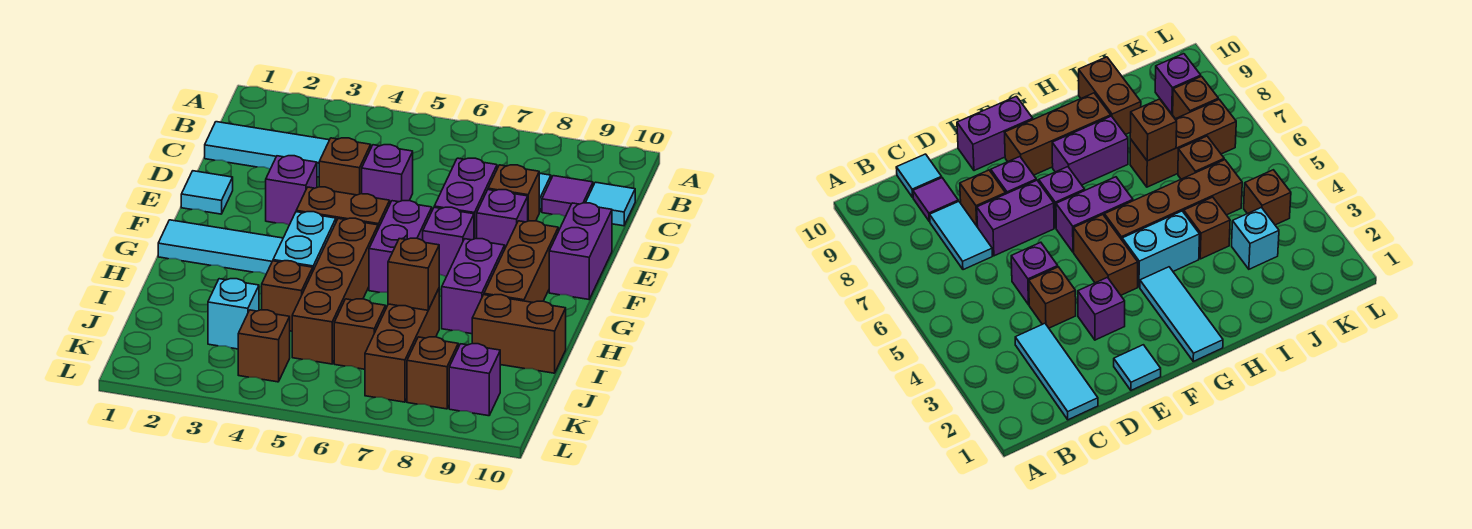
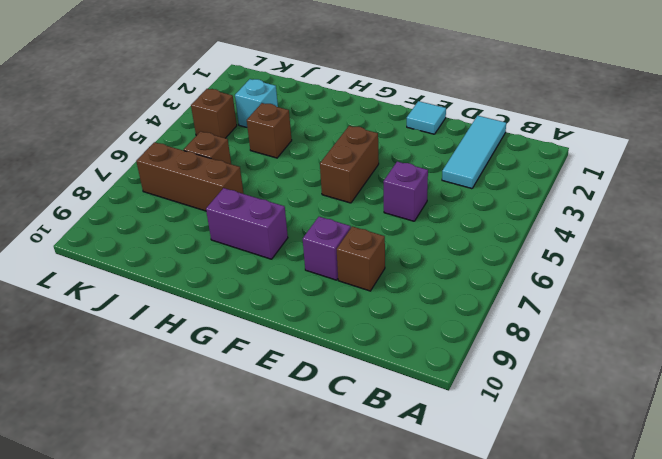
none -> cyan 1x2 tile [930,201,992,270]
none -> purple 1x1 tile [542,176,593,216]
none -> cyan 1x1 tile [586,182,635,226]

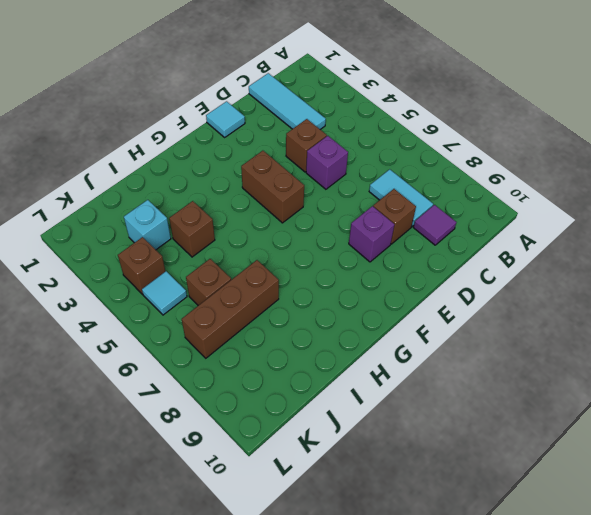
cyan 1x1 tile [142,271,187,315] -> cyan 1x1 tile moved to [586,182,635,226]
none -> purple 1x2 brick [434,158,497,239]
none -> purple 1x1 brick [266,156,317,225]
none -> purple 1x2 brick [549,203,612,299]

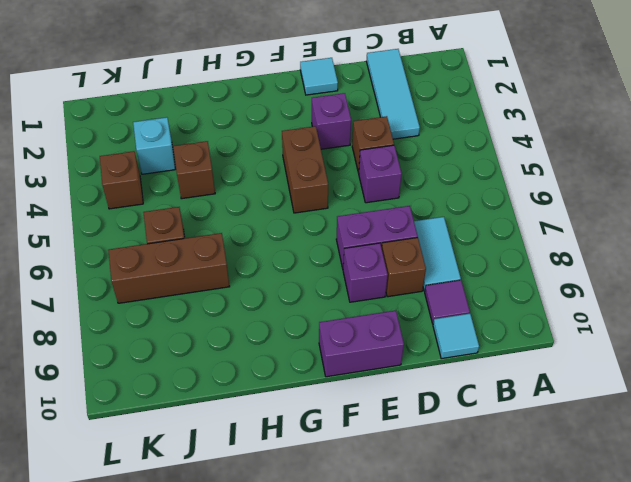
none -> purple 1x2 brick [369,201,432,293]
none -> purple 1x1 brick [423,207,474,277]
none -> brown 1x3 brick [484,221,558,302]

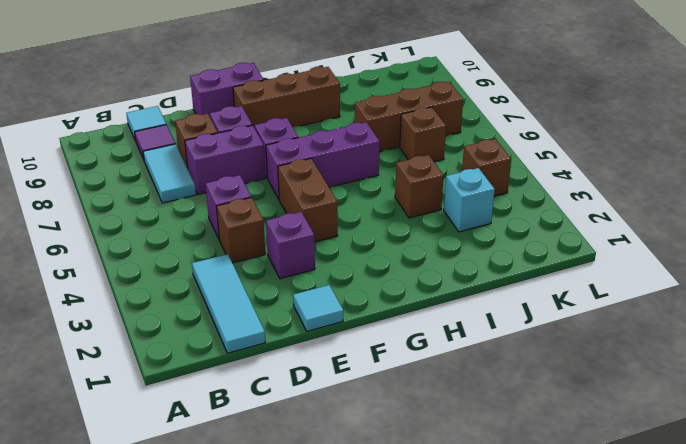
purple 1x3 brick [266,122,380,199] -> purple 1x2 brick [369,201,432,293]
none -> cyan 1x3 tile [158,220,283,274]
none -> cyan 1x2 brick [273,212,336,270]
none -> brown 1x4 brick [292,218,378,364]

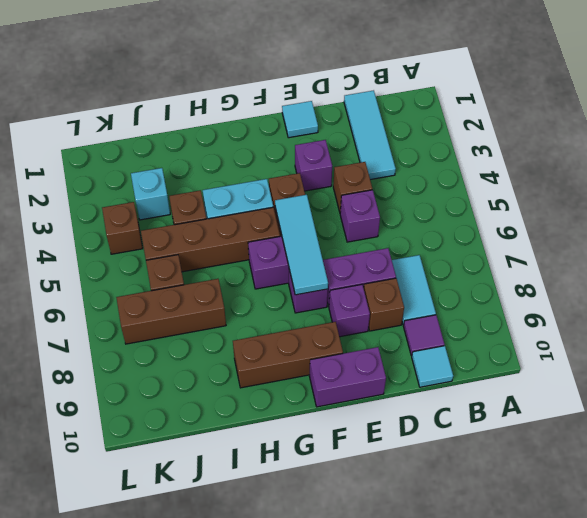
cyan 1x3 tile [275,195,328,295] -> cyan 1x3 tile moved to [158,220,283,274]
none -> purple 1x2 brick [442,239,505,334]
none -> brown 1x2 brick [472,295,566,373]
none -> brown 1x1 brick [407,337,458,409]

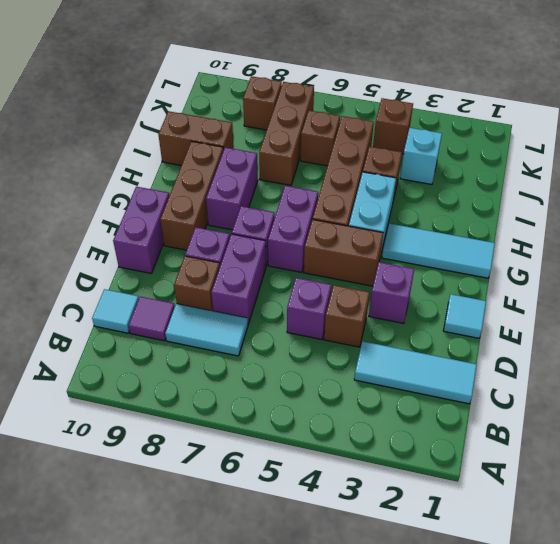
none -> purple 1x1 brick [449,344,500,416]
none -> brown 1x1 brick [388,238,439,310]

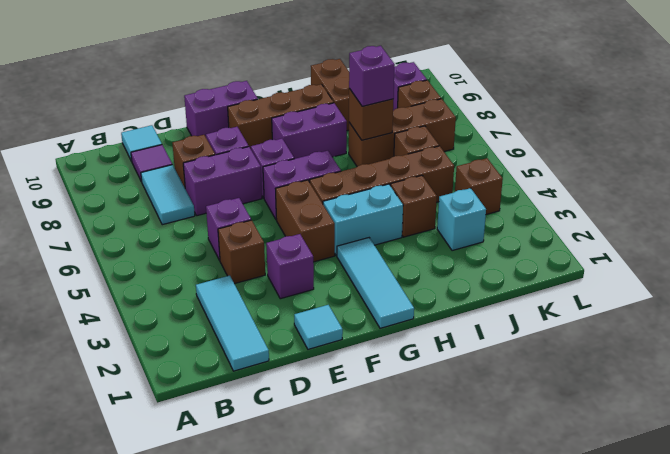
purple 1x1 brick [349,46,395,106] -> none

